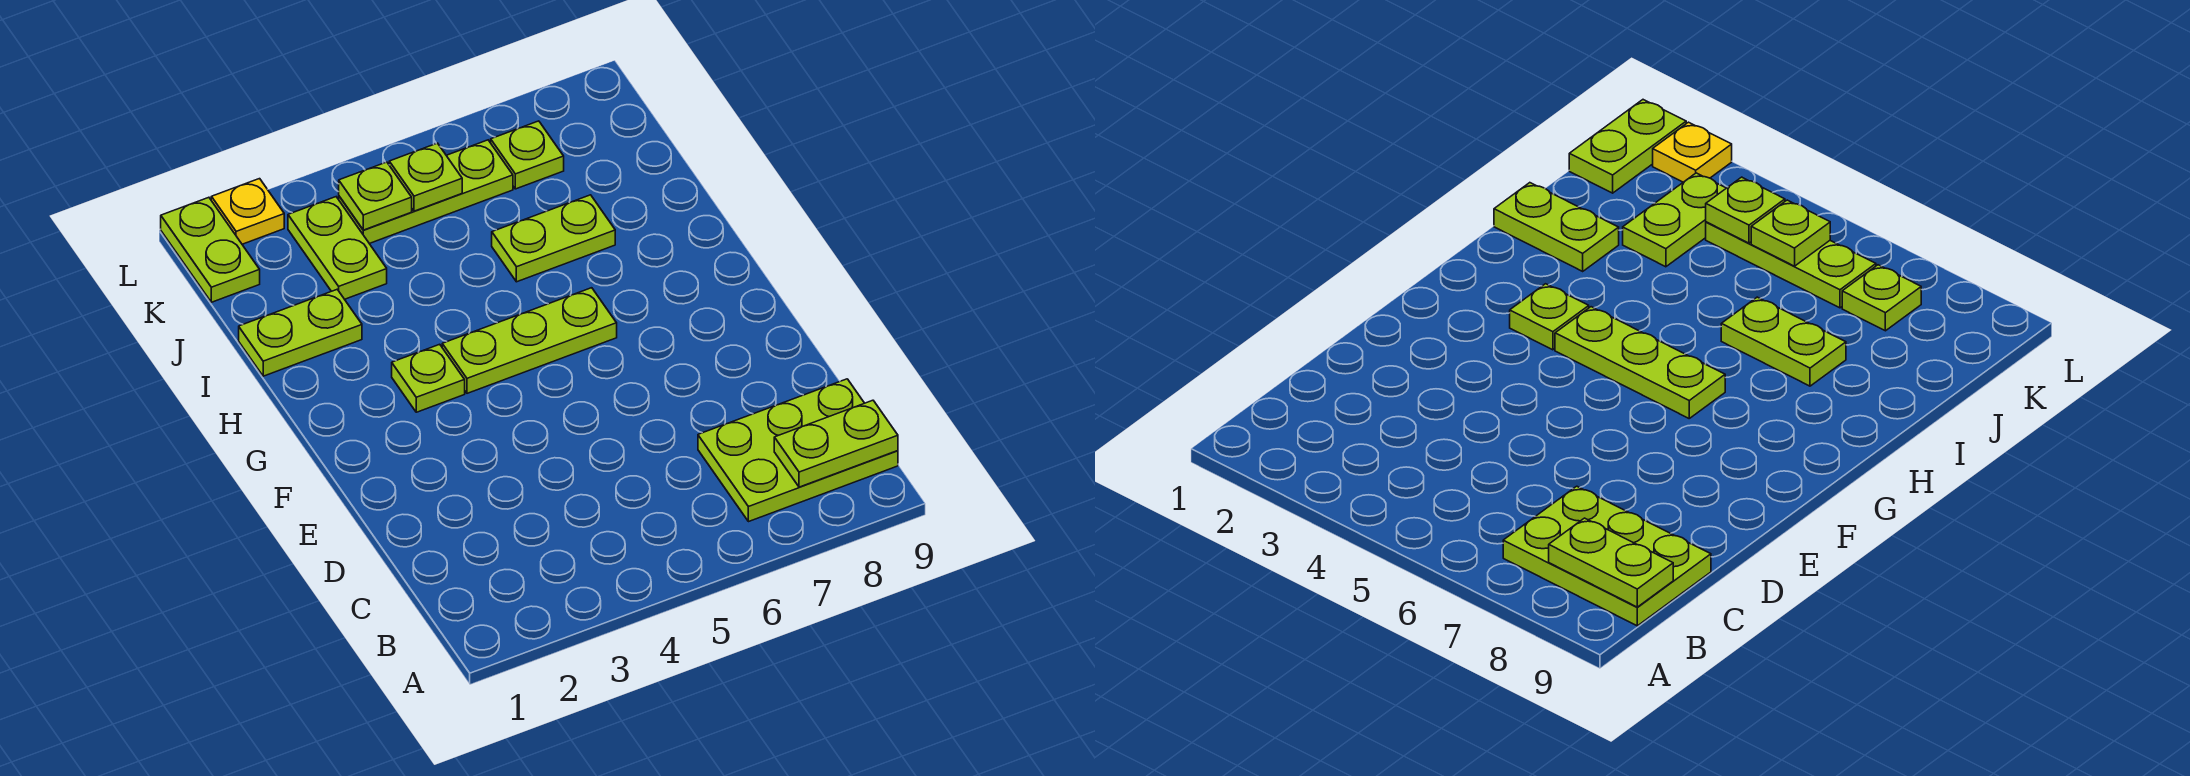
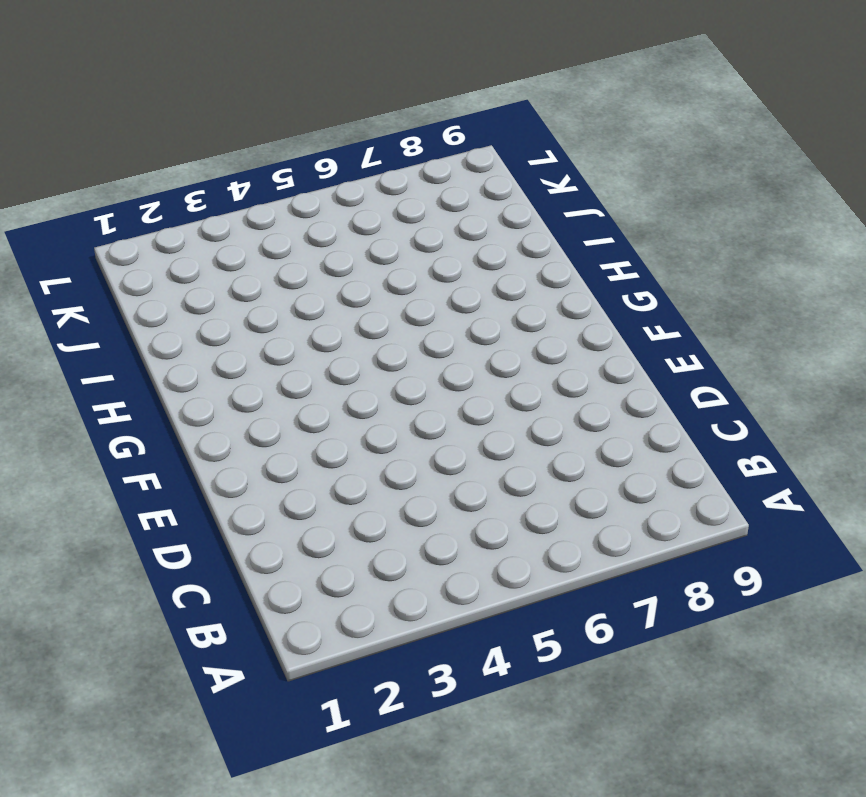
none -> lime 2x3 plate [698,379,898,522]
none -> lime 1x1 plate [392,344,465,412]
none -> lime 1x3 plate [442,288,617,393]

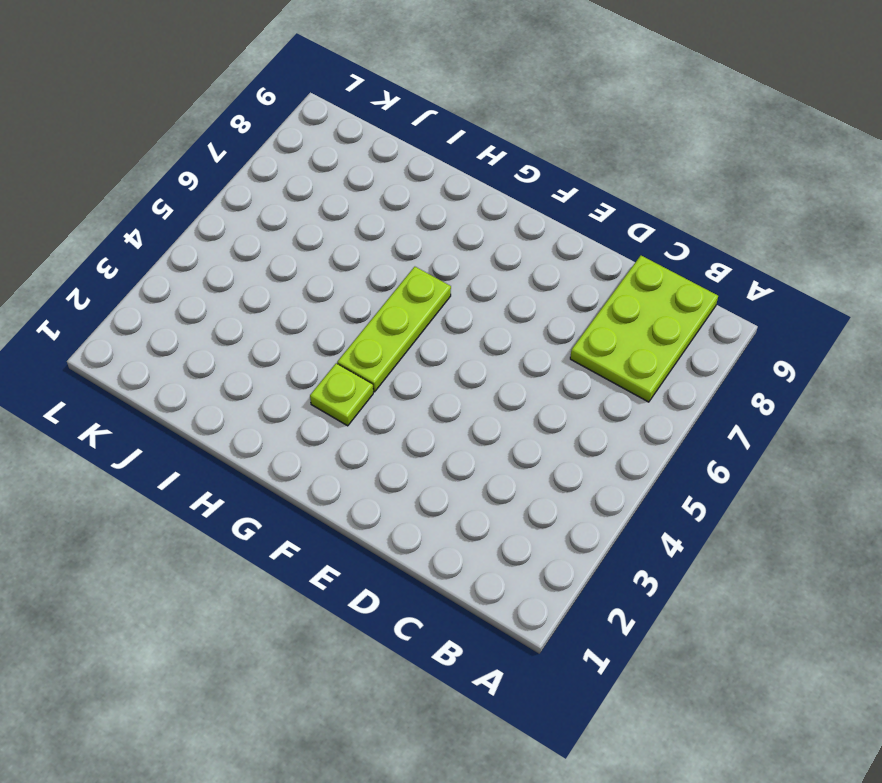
none -> lime 1x2 plate [239,290,362,376]
none -> lime 1x2 plate [492,195,615,282]
none -> lime 1x2 plate [288,197,387,299]

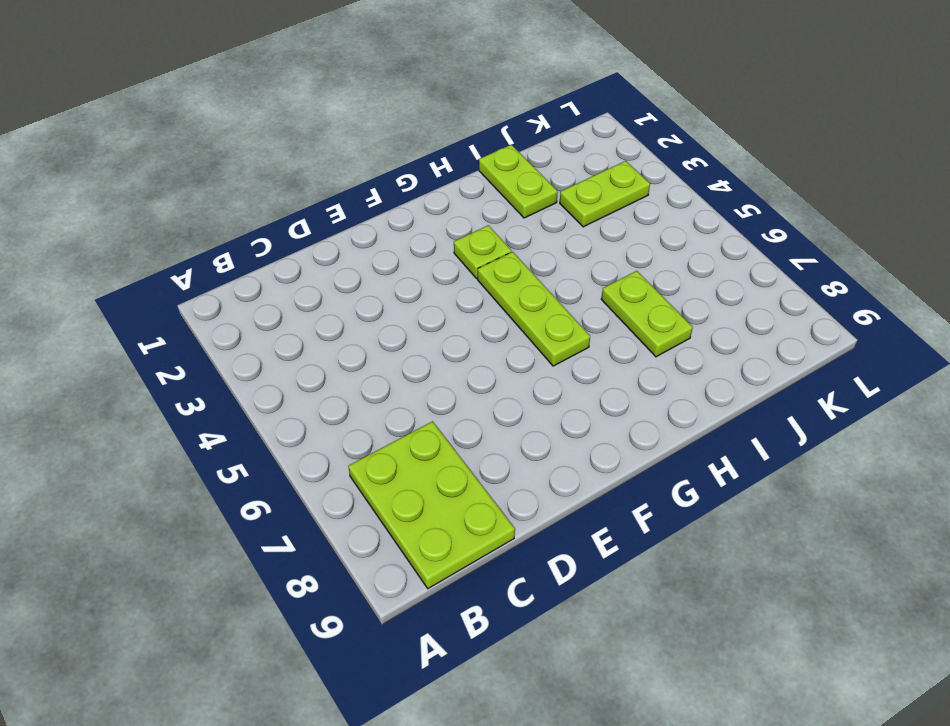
none -> lime 1x2 plate [161,197,260,302]
none -> lime 1x3 plate [339,140,513,244]
none -> lime 1x1 plate [491,121,564,189]

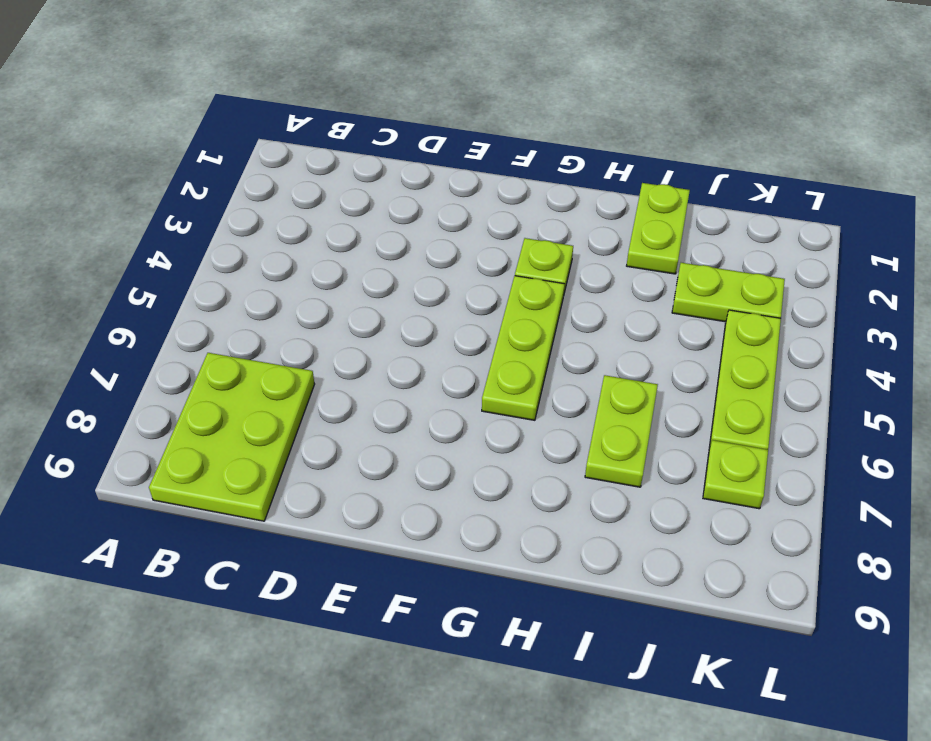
none -> lime 1x2 plate [161,197,260,302]
none -> yellow 1x1 plate [211,179,284,244]
none -> lime 1x2 plate [774,400,898,487]

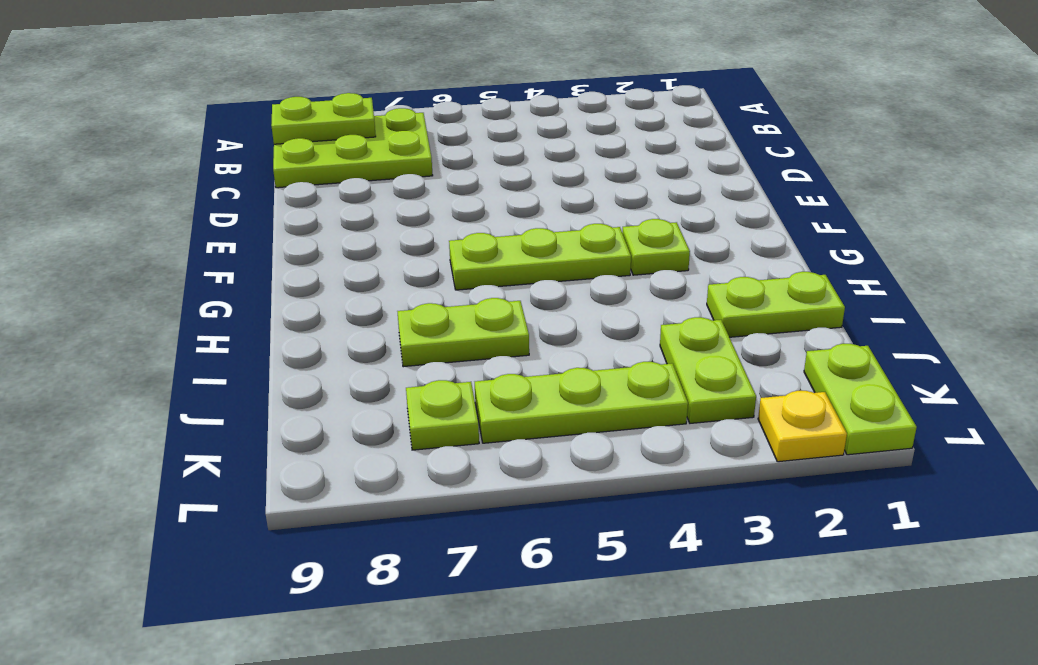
none -> lime 1x1 plate [339,162,412,230]
none -> lime 1x1 plate [389,143,462,211]

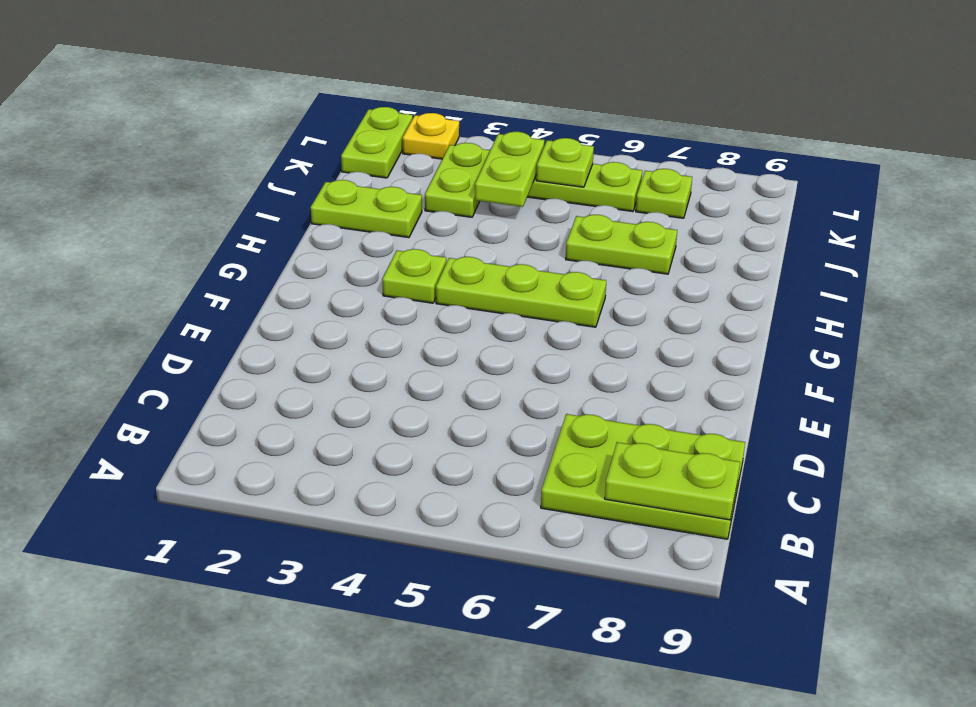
lime 1x2 plate [475,132,545,207] -> lime 1x1 plate [339,162,412,230]

